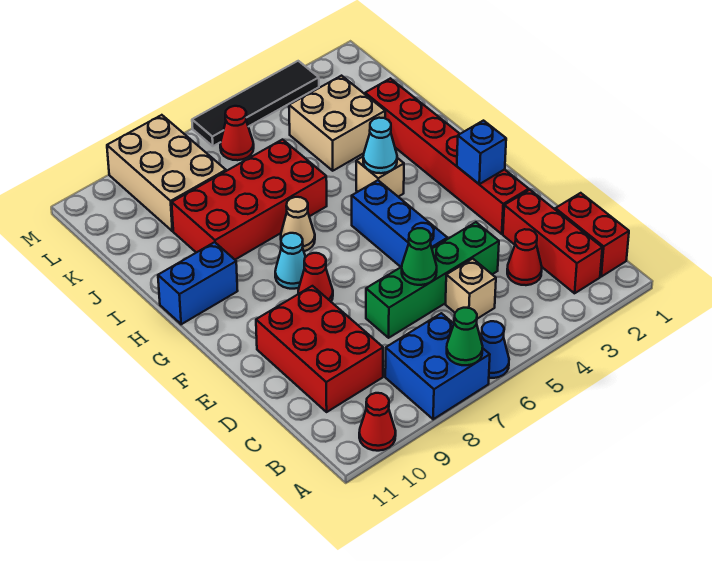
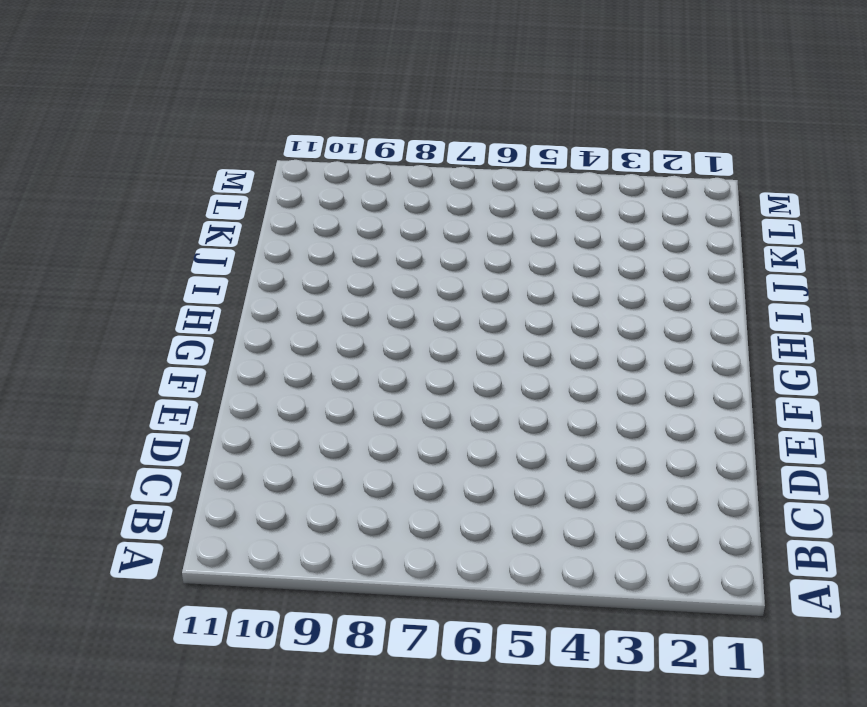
none -> blue 1x1 cone [481,321,509,378]
none -> blue 2x2 brick [385,313,490,419]
none -> red 1x1 cone [359,393,396,451]

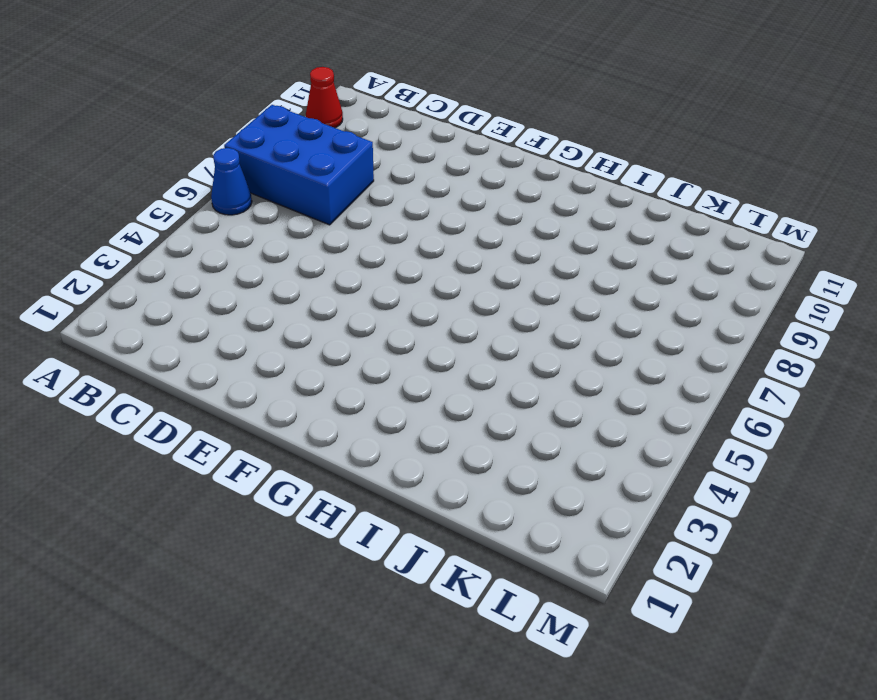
blue 2x3 brick [224,105,374,225] -> blue 2x2 brick [385,313,490,419]
none -> red 1x2 brick [555,193,629,277]
none -> red 1x3 brick [503,190,602,293]
none -> red 1x1 cone [507,229,542,285]

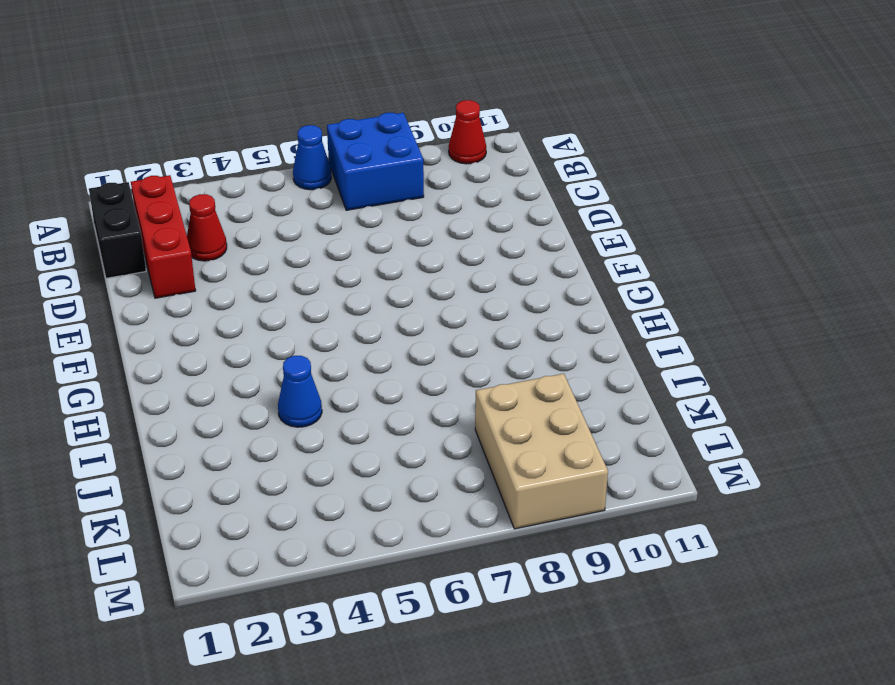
black 1x2 brick [89,182,146,278] -> red 1x2 brick [555,193,629,277]
blue 1x1 cone [278,356,322,427] -> none
none -> tan 1x1 brick [445,259,496,319]
none -> red 2x3 brick [256,286,383,412]
none -> green 1x4 brick [366,222,499,338]

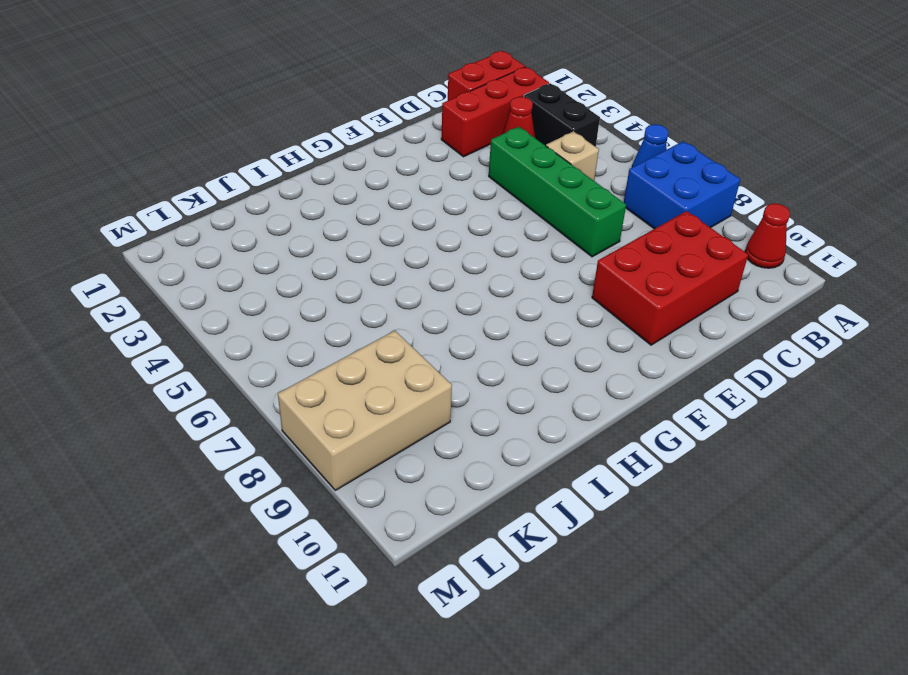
black 1x2 brick [524,83,600,147] -> none
none -> red 1x6 brick [365,78,529,234]
none -> blue 1x3 brick [352,180,447,267]
none -> red 1x1 cone [298,253,333,301]

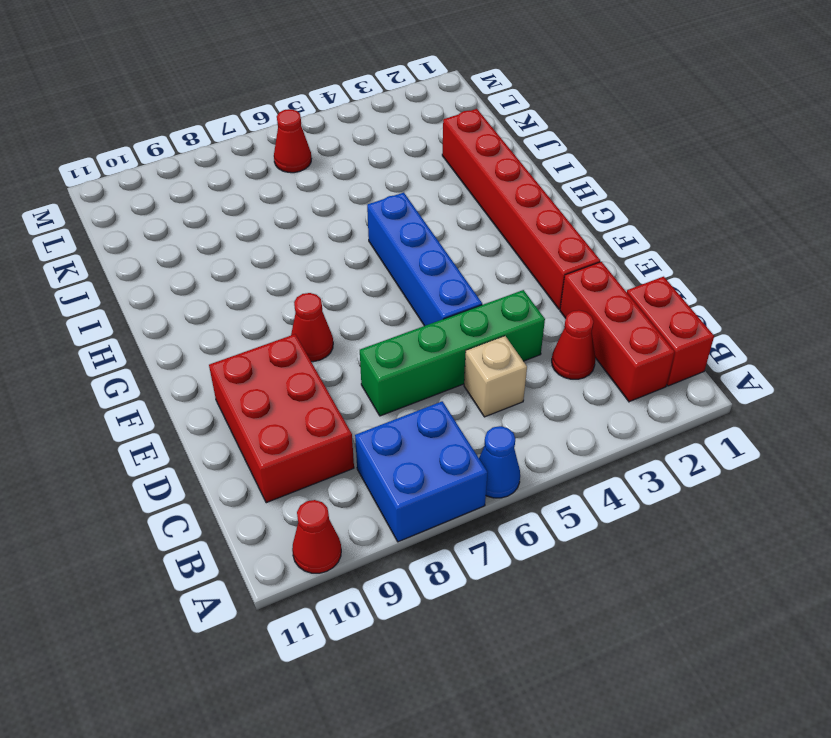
blue 1x4 brick [367,193,482,326] -> blue 1x3 brick [352,180,447,267]
none -> cyan 1x1 cone [275,233,305,289]
none -> tan 1x1 brick [356,157,404,197]
none -> tan 1x1 cone [281,197,315,251]

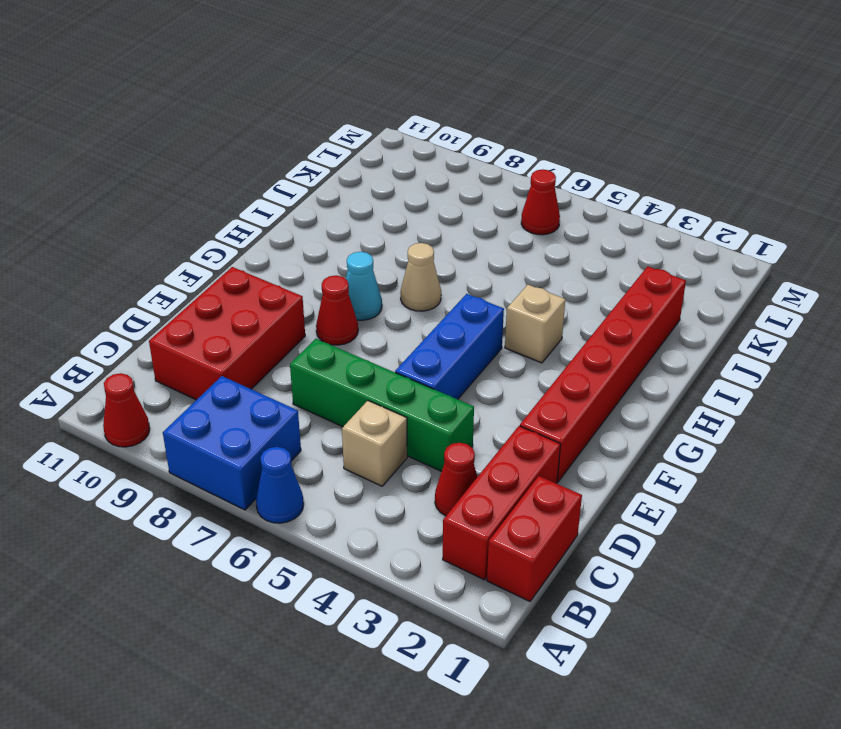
none -> blue 1x2 brick [158,242,238,324]
none -> red 2x4 brick [172,140,327,260]
none -> tan 2x2 brick [289,76,385,171]

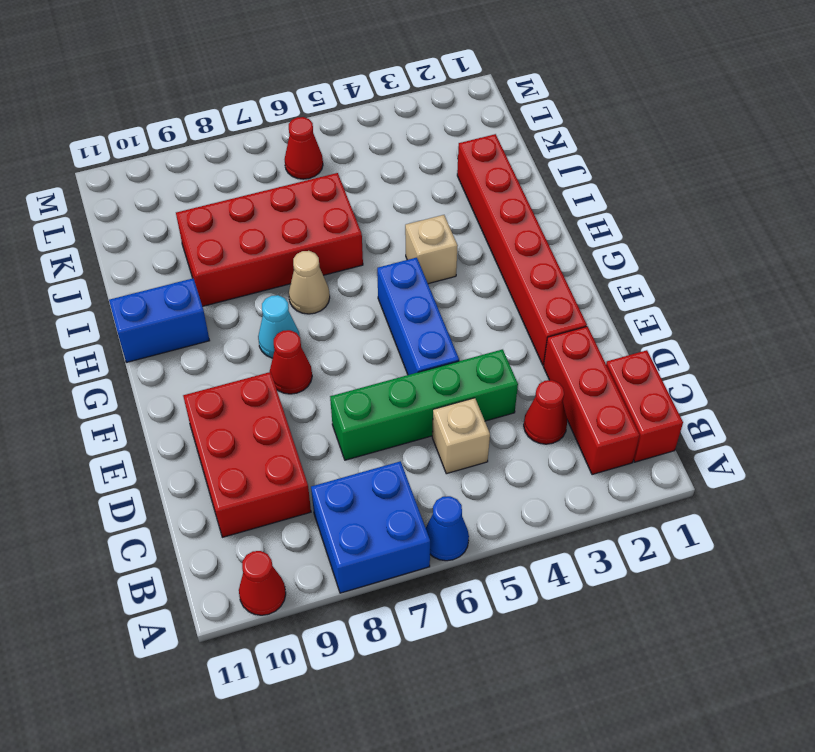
none -> tan 2x2 brick [289,76,385,171]
none -> tan 2x3 brick [107,115,226,231]
none -> black 1x4 tile [192,61,319,146]

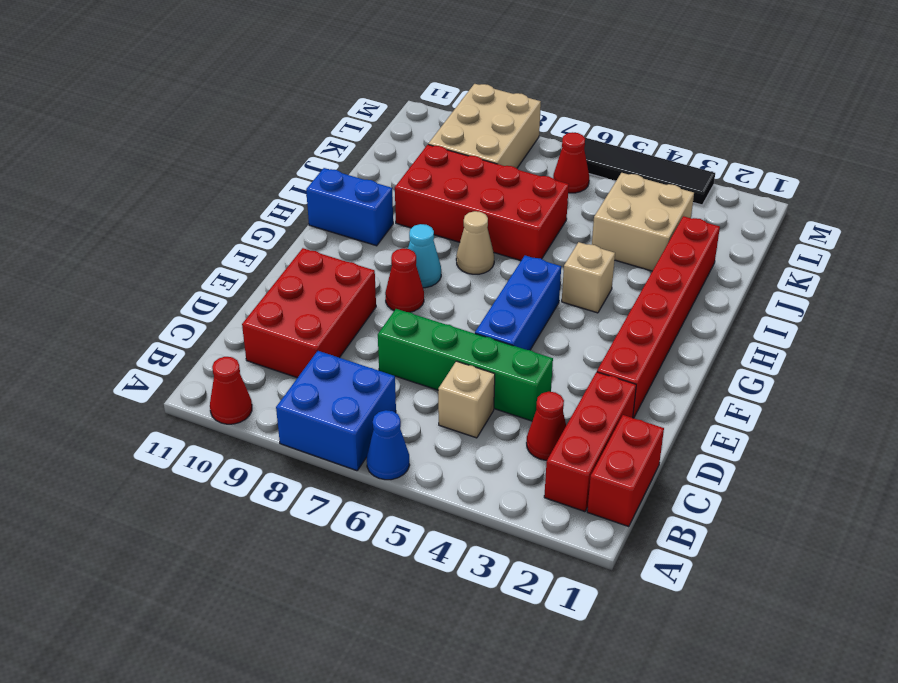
none -> green 1x1 cone [447,308,483,365]
none -> green 1x1 cone [402,228,437,285]
none -> blue 1x1 brick [457,121,506,184]

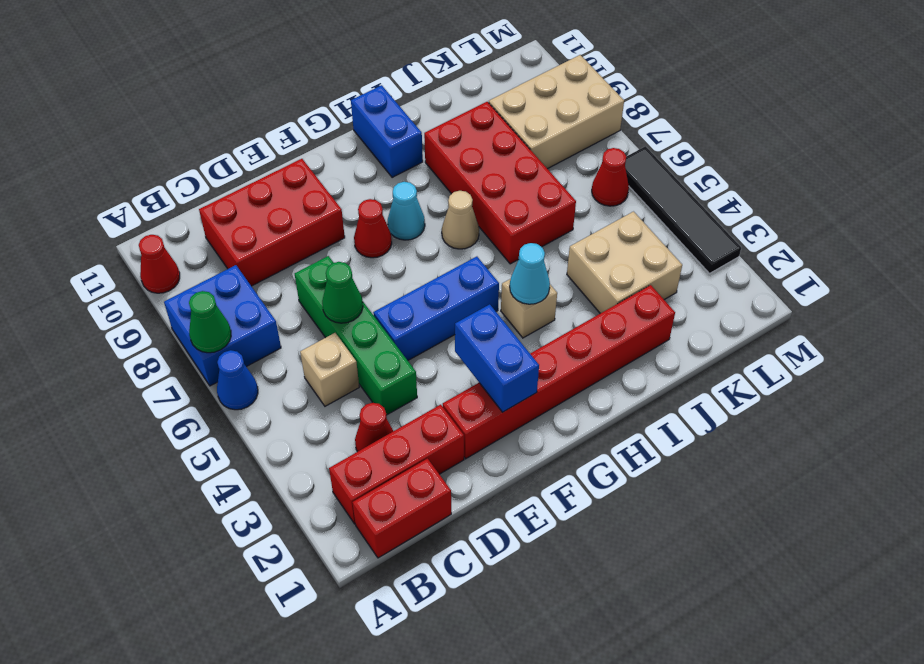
blue 1x2 brick [455,304,539,412] -> blue 1x1 brick [457,121,506,184]

